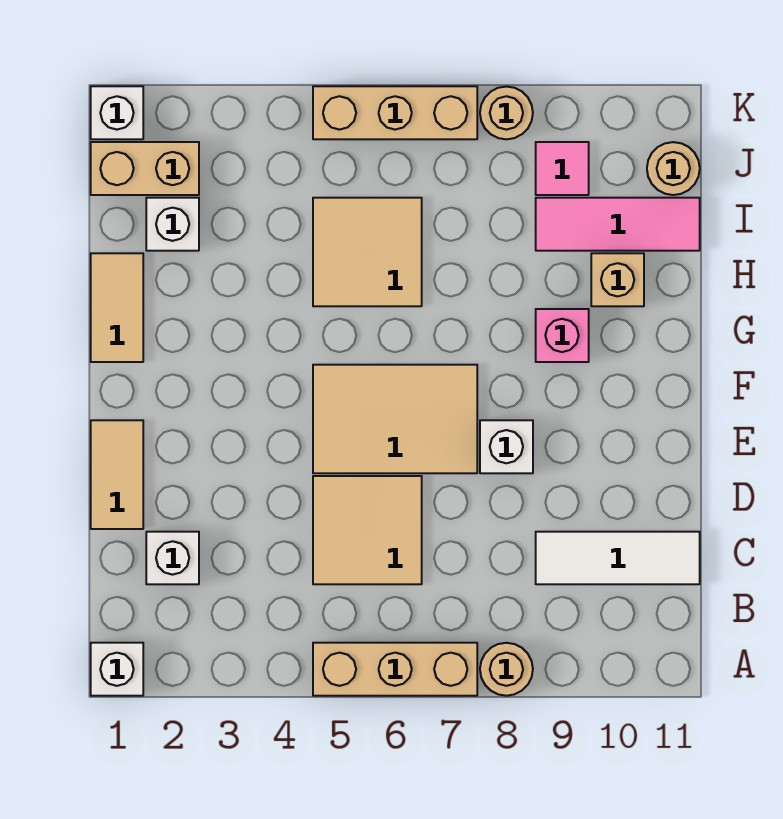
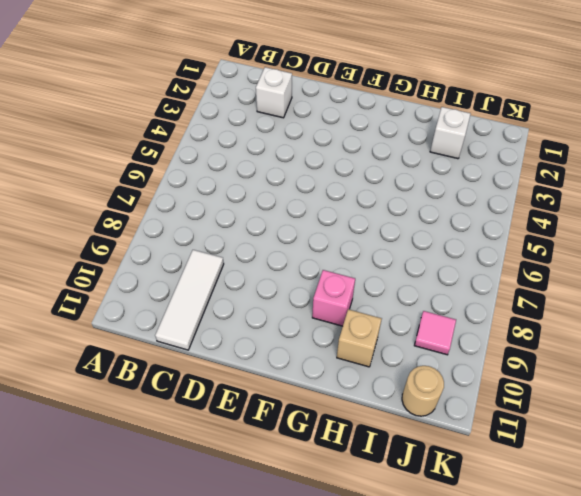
none -> white 1x1 brick [91,643,143,696]
none -> tan 1x3 brick [313,643,477,696]
none -> tan 1x1 round brick [480,643,533,696]

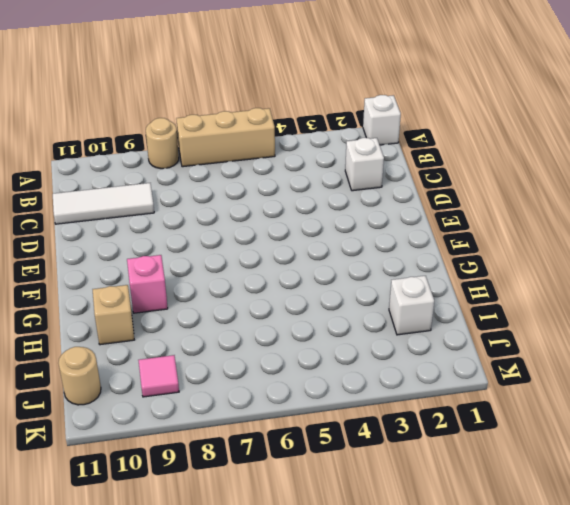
none -> tan 2x2 tile [313,476,422,584]
none -> tan 1x2 tile [91,420,143,529]
none -> tan 2x3 tile [313,365,477,473]

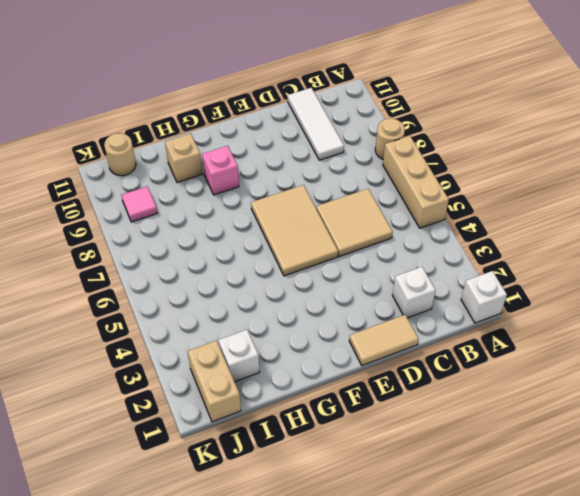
none -> white 1x1 brick [480,420,533,473]
none -> tan 1x2 tile [91,253,143,362]
none -> tan 2x2 tile [313,198,422,306]

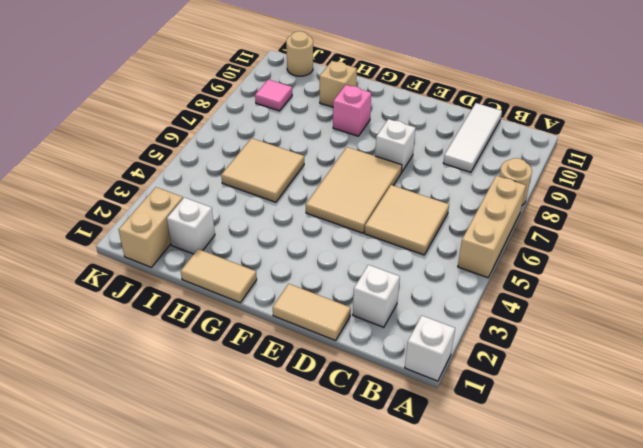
none -> pink 1x3 tile [536,198,700,251]
none -> white 1x1 brick [91,86,143,139]
none -> tan 1x3 brick [313,86,477,139]

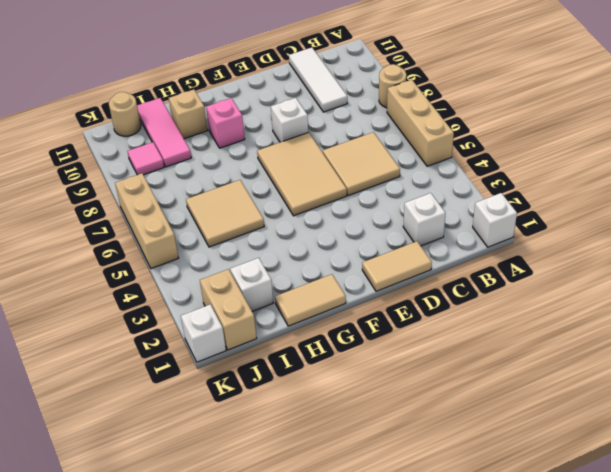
none -> tan 1x1 round brick [480,87,533,139]

